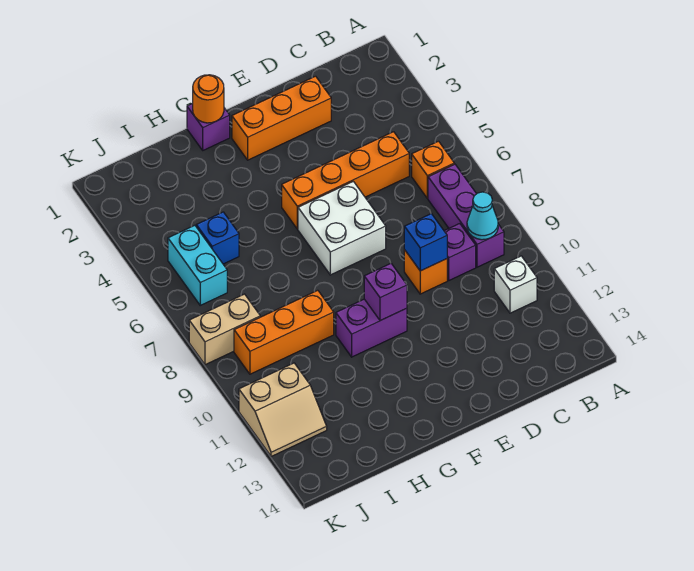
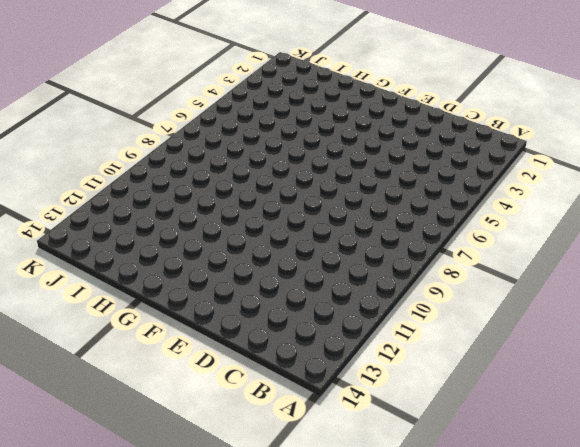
none -> orange 1x1 brick [412,141,454,198]
none -> purple 1x3 brick [428,164,504,267]
none -> white 1x1 brick [494,256,537,313]

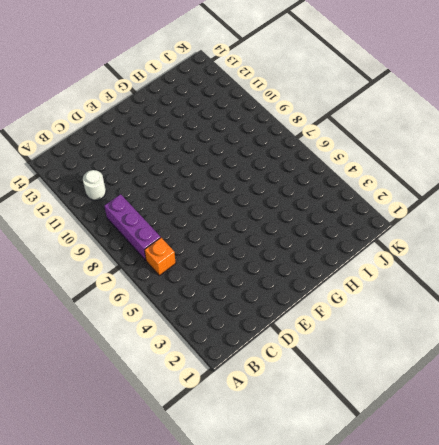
white 1x1 round brick [83,170,106,200] -> white 1x1 brick [494,256,537,313]
none -> orange 1x4 brick [282,132,409,229]
none -> purple 1x1 brick [444,224,476,280]
none -> orange 1x3 brick [232,76,331,160]

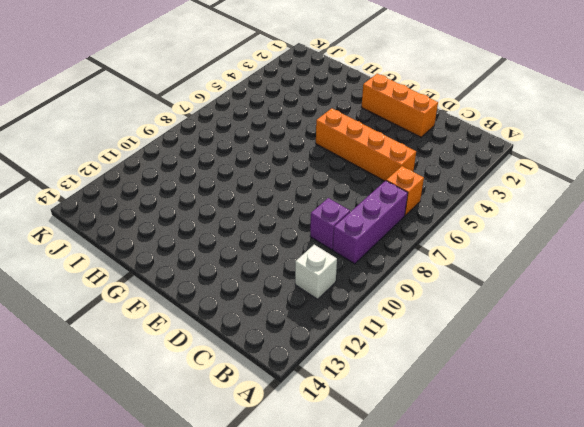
none -> orange 1x1 brick [404,250,447,294]
none -> white 2x2 brick [298,181,386,275]
none -> purple 1x2 brick [336,299,407,357]

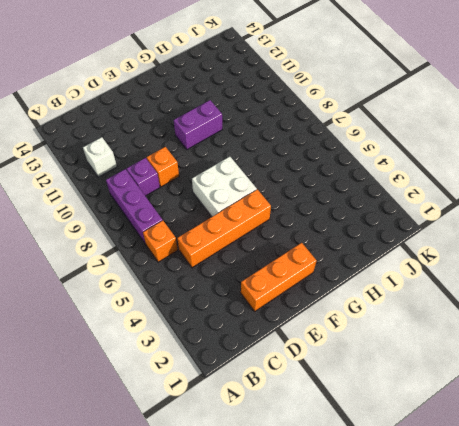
none -> purple 1x1 brick [187,103,230,150]
none -> orange 1x3 brick [234,290,334,374]
none -> blue 1x1 brick [196,212,239,264]

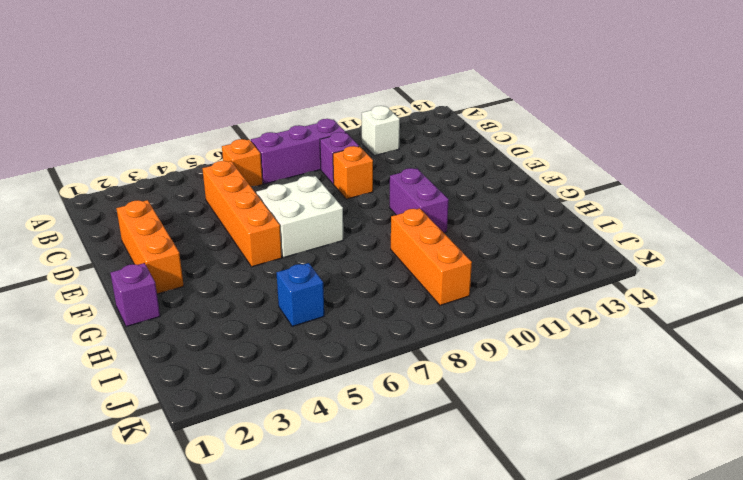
none -> cyan 1x2 brick [168,225,227,305]
none -> tan 1x2 brick [189,294,260,365]
none -> tan 2x2 slope [239,363,327,457]

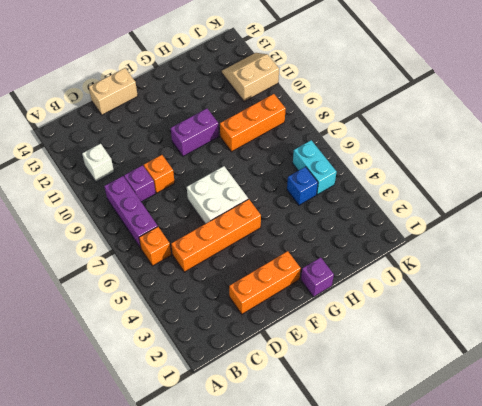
tan 1x2 brick [89,68,138,115] -> tan 1x2 brick moved to [189,294,260,365]
none -> cyan 1x1 cone [467,192,498,240]
none -> blue 1x1 brick [404,214,447,271]
none -> purple 1x1 brick [364,264,407,321]

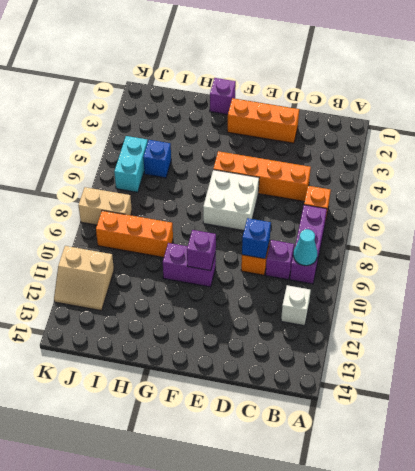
none -> orange 1x1 round brick [193,75,224,123]

